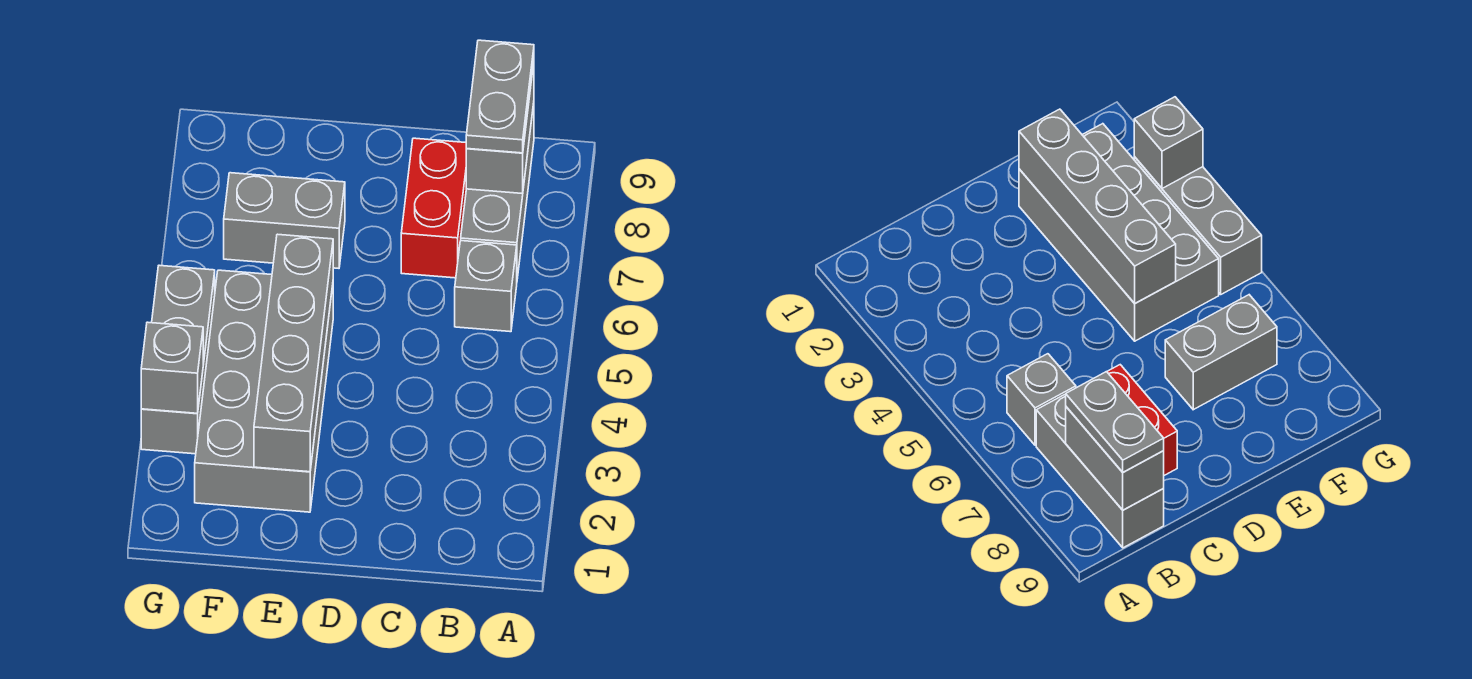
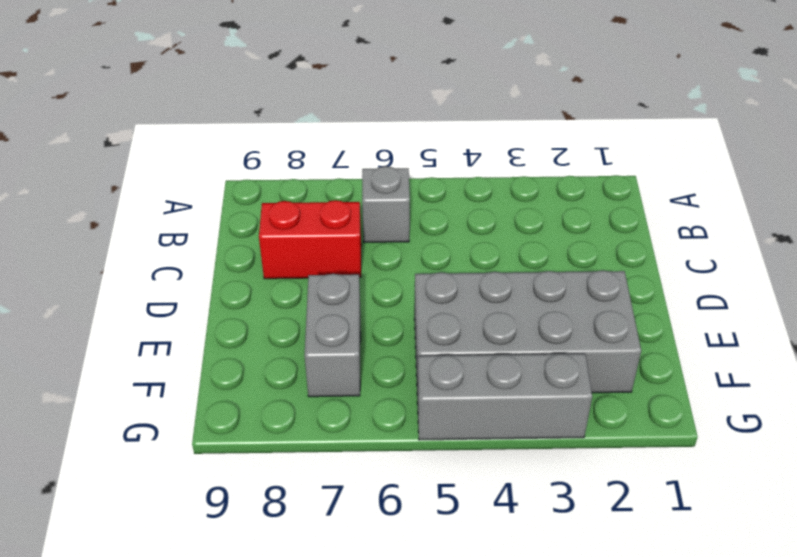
none -> grey 1x3 brick [461,104,534,279]
none -> grey 1x2 brick [466,63,534,194]

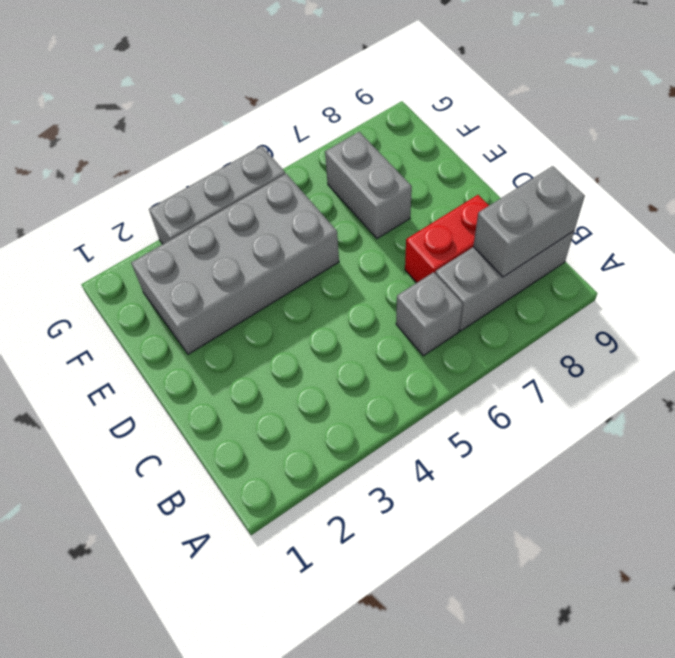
none -> grey 1x4 brick [254,234,333,472]
none -> grey 1x1 brick [141,322,203,413]

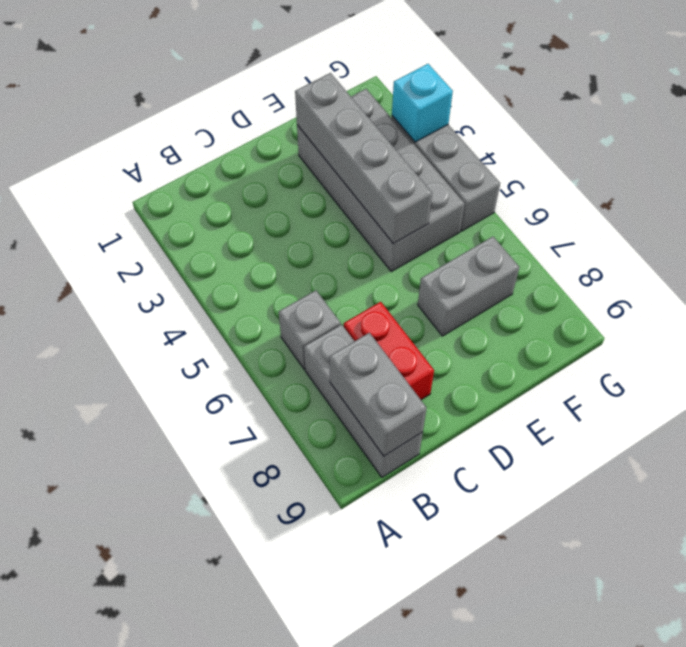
cyan 1x1 brick [392,64,453,142] -> grey 1x1 brick [141,322,203,413]
none -> grey 1x2 plate [466,40,534,153]

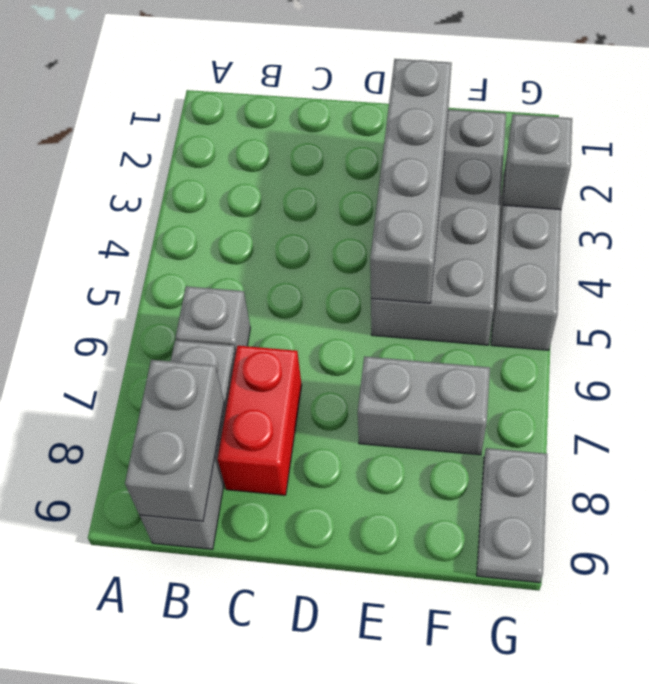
grey 1x2 plate [477,448,547,583] -> grey 1x2 plate moved to [466,40,534,153]

